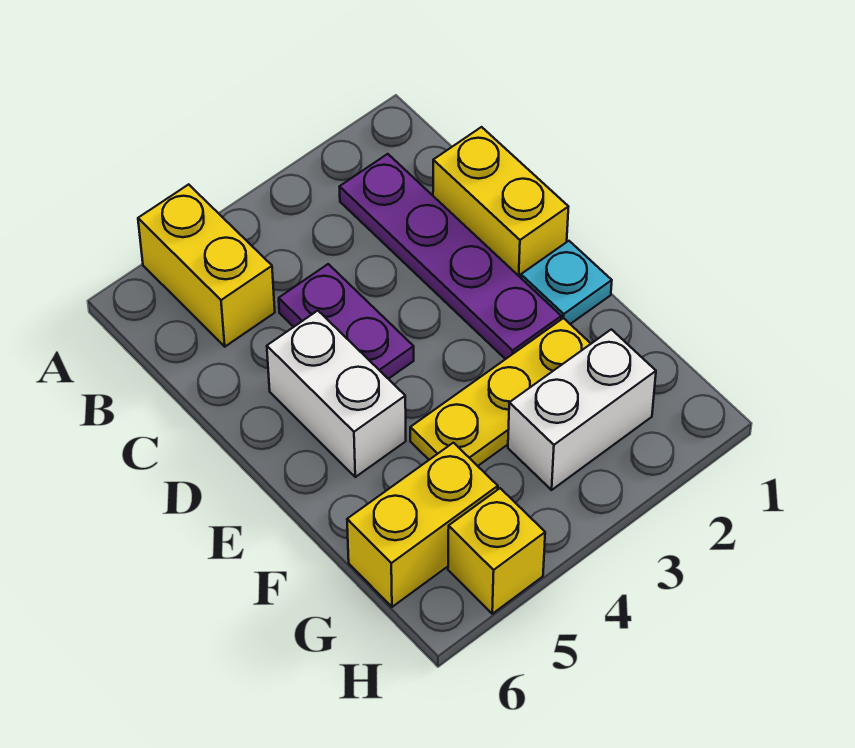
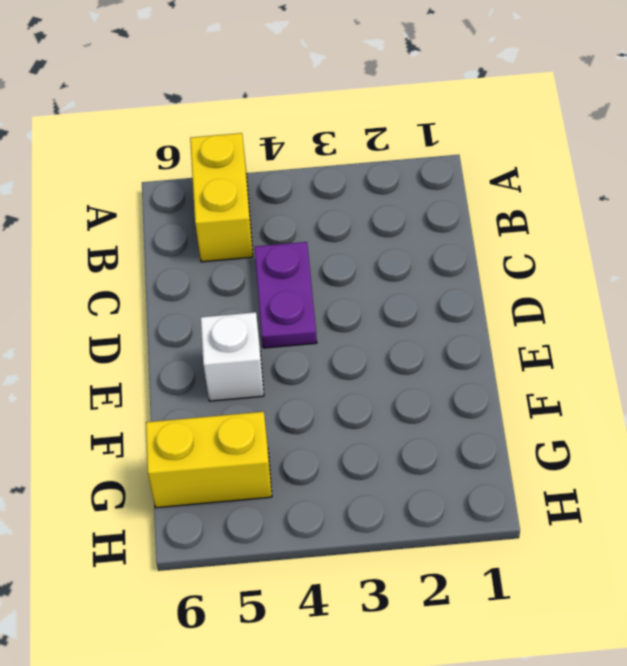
white 1x1 brick [201,312,264,401] -> white 1x2 brick [267,311,406,477]
none -> purple 1x4 plate [340,154,561,359]
none -> yellow 1x2 brick [433,127,568,278]

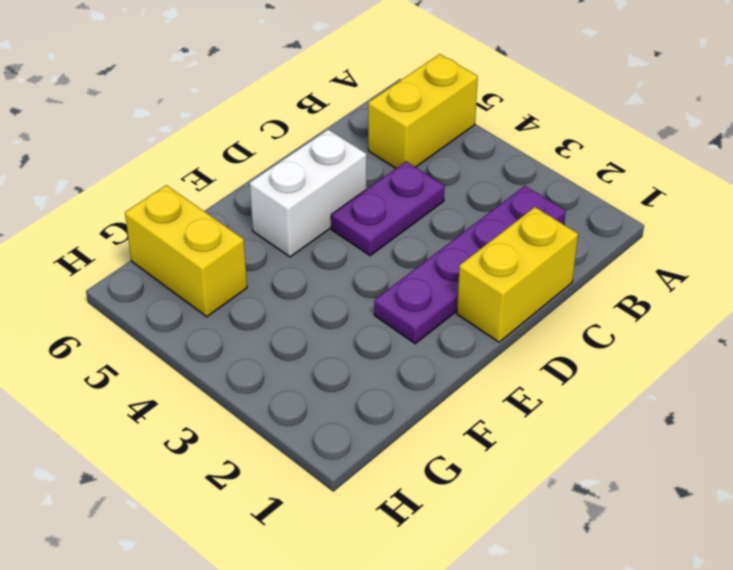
none -> cyan 1x1 plate [521,241,612,324]
none -> yellow 1x3 plate [410,318,591,466]

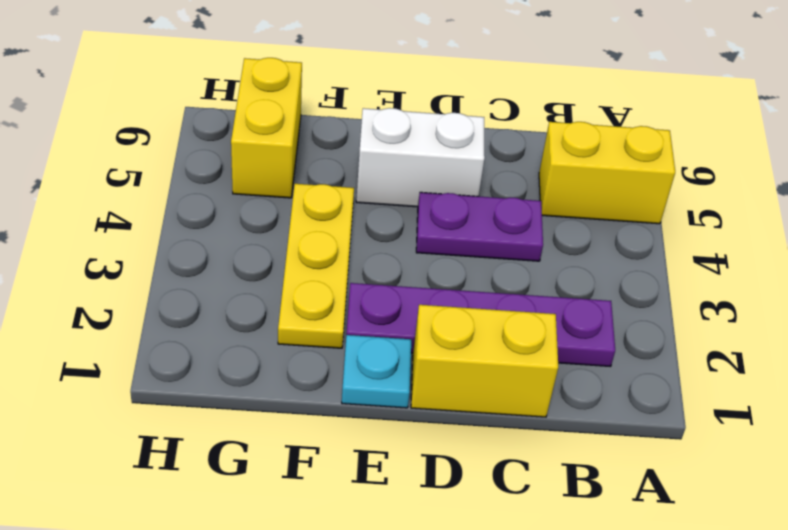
none -> white 1x2 brick [508,329,656,490]
none -> yellow 1x1 brick [448,488,545,614]

